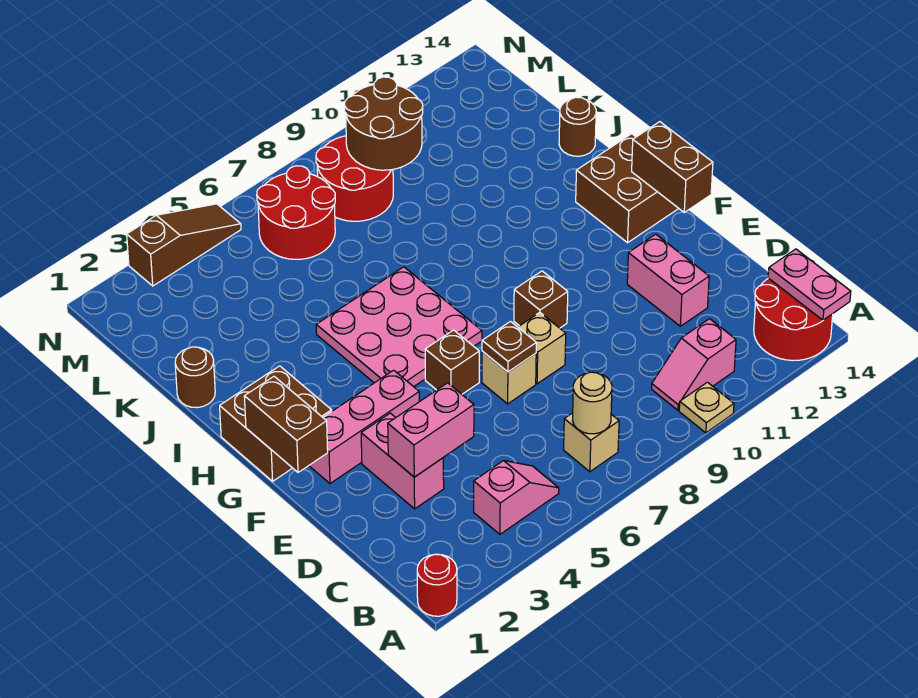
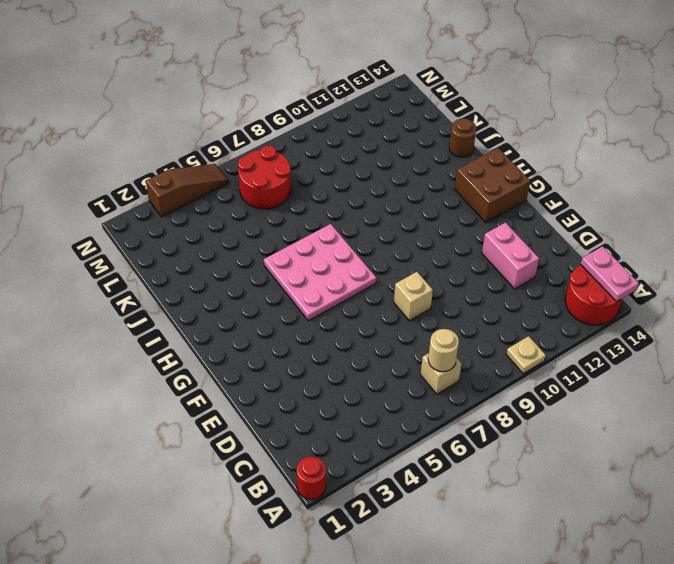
none -> pink 1x2 slope [474,461,559,534]
none -> pink 1x2 slope [652,319,736,410]
none -> pink 1x2 brick [361,413,444,509]

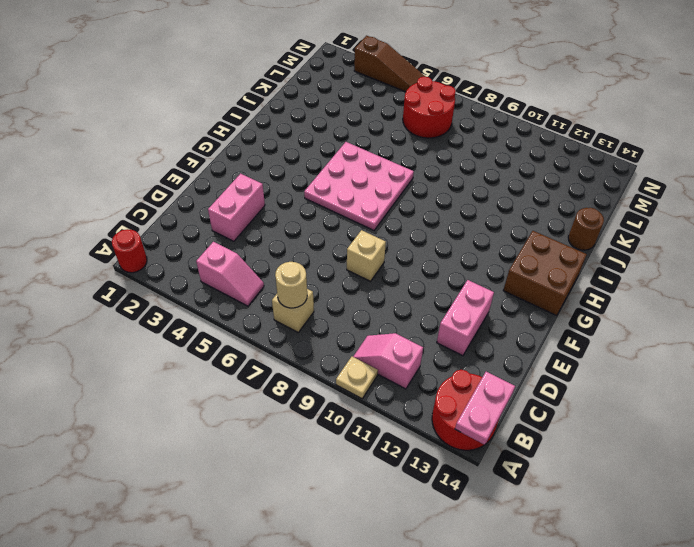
none -> tan 1x1 brick [482,351,536,404]
none -> pink 1x3 brick [309,370,419,484]
none -> brown 1x1 brick [425,330,479,394]

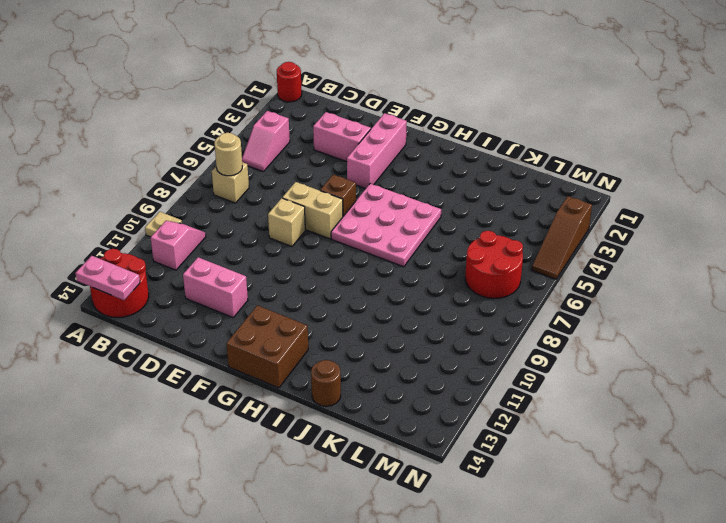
tan 1x2 brick [282,182,343,239] -> tan 1x1 brick [482,351,536,404]
none -> brown 1x1 brick [514,271,568,328]
none -> brown 2x2 brick [220,366,332,481]
none -> brown 1x1 round brick [175,347,215,408]

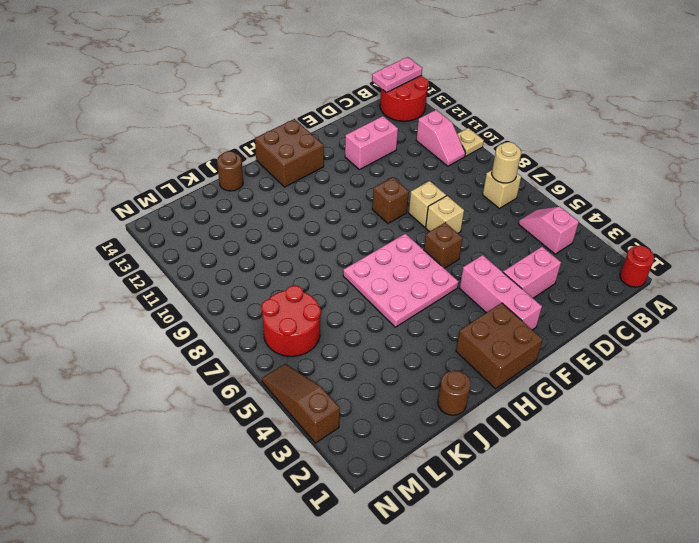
none -> red 2x2 round brick [316,136,393,221]
none -> pink 1x2 brick [388,383,474,477]
none -> brown 1x1 plate [482,322,536,372]

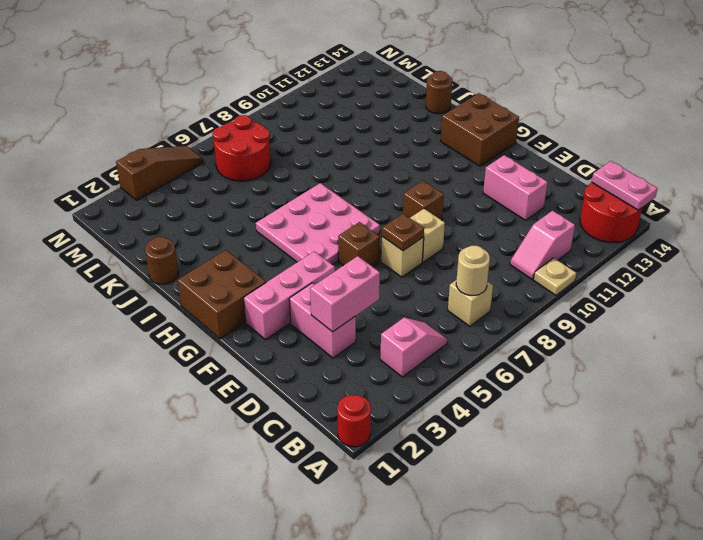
none -> red 2x2 round brick [316,136,393,221]
none -> brown 1x2 brick [244,377,328,472]
none -> brown 1x2 brick [632,122,713,212]

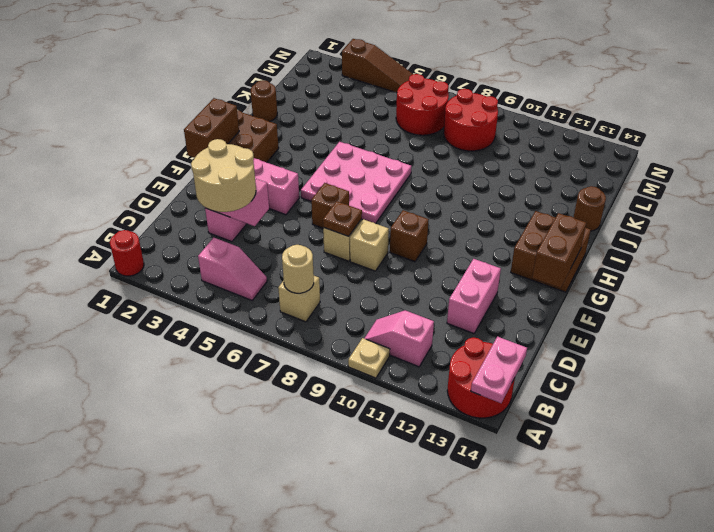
tan 2x2 round brick [191,139,256,212] -> none
none -> brown 2x2 round brick [345,77,423,170]

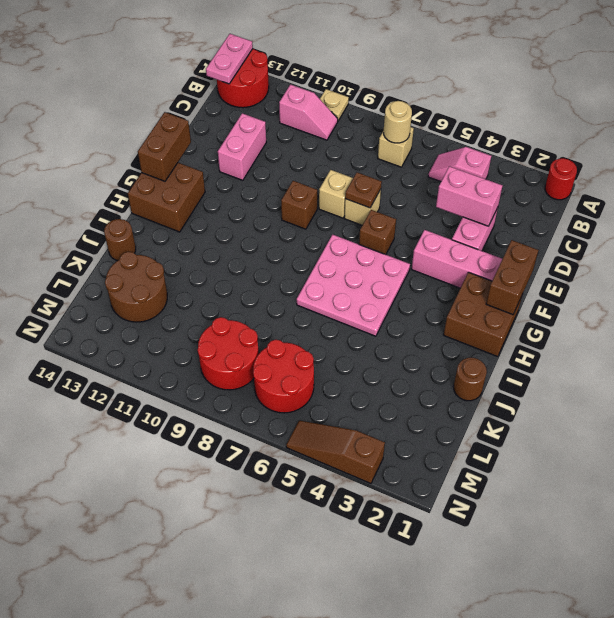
brown 2x2 round brick [105,252,167,322] -> brown 2x2 round brick moved to [345,77,423,170]

